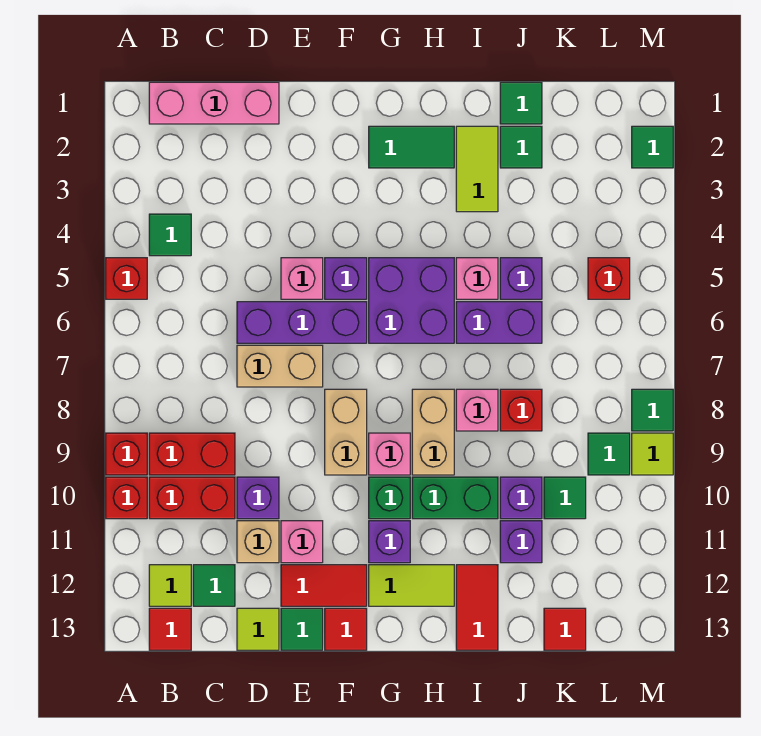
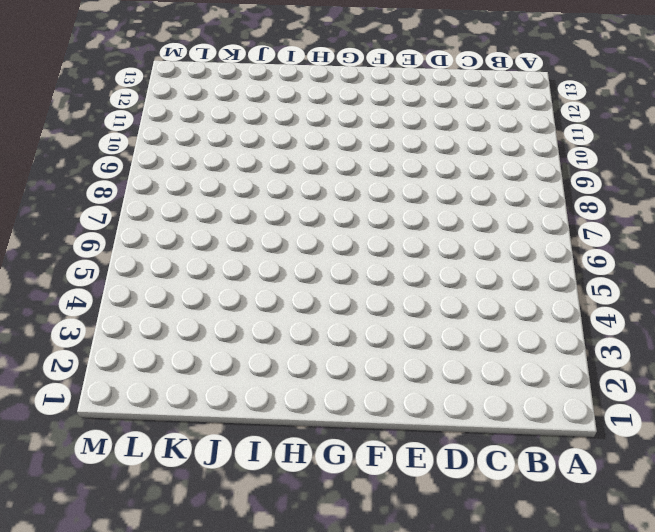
none -> red 1x1 brick [106,258,147,299]
none -> red 1x1 brick [106,433,147,475]
none -> red 1x1 brick [106,477,147,519]
none -> pink 1x3 brick [149,82,279,124]

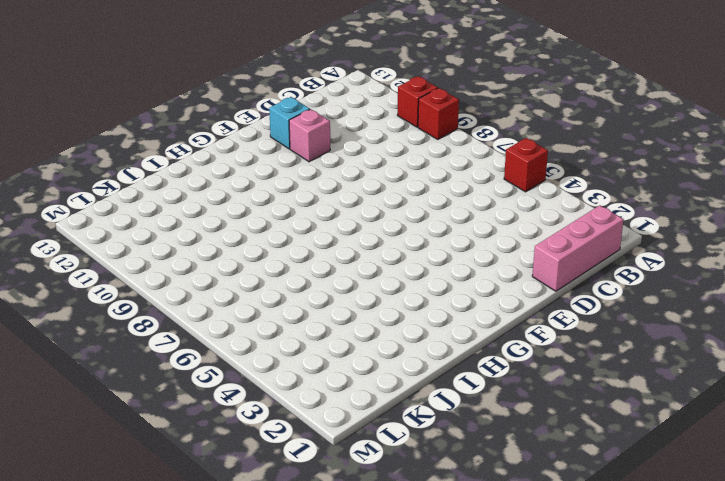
cyan 1x1 brick [269,97,310,149] -> red 1x2 tile [281,565,367,606]
none -> green 1x1 tile [149,214,191,256]
none -> red 1x2 brick [149,433,235,475]
none -> red 1x2 brick [149,477,235,519]
none -> lime 1x1 tile [149,565,191,606]

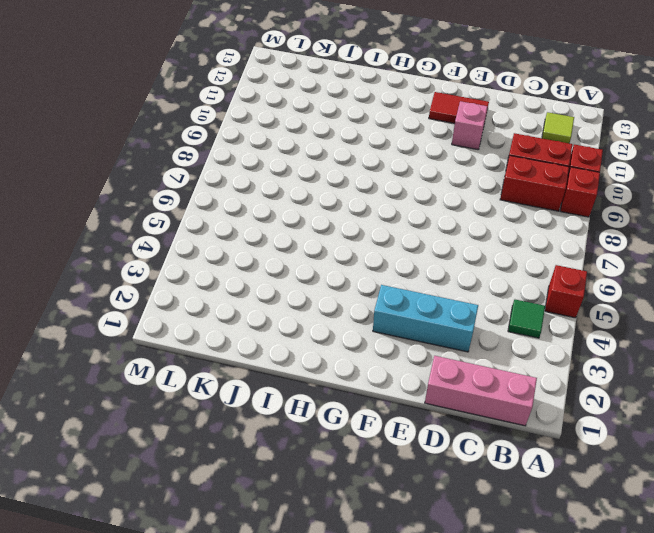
cyan 1x3 brick [373,285,478,352] -> none
none -> red 1x1 tile [149,608,191,650]
none -> green 1x1 tile [193,565,235,606]
none -> purple 1x3 brick [237,302,367,343]
none -> tan 1x2 brick [237,345,323,387]

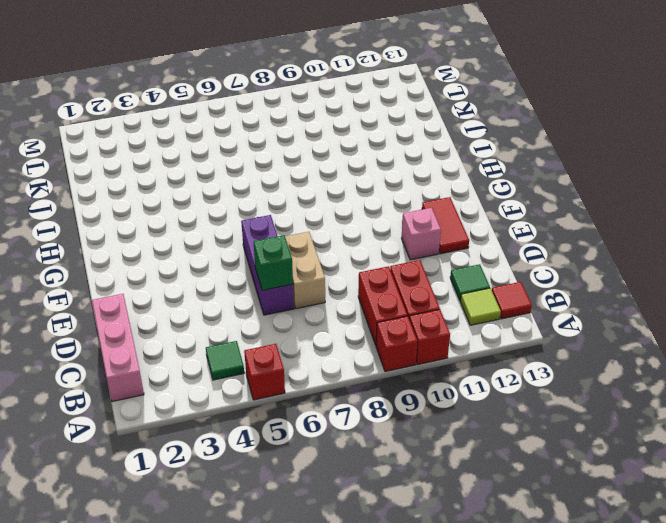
green 1x1 brick [254,235,293,290] -> green 1x1 brick moved to [369,477,410,519]
none -> purple 1x1 brick [237,477,279,519]
none -> tan 1x1 brick [237,521,279,563]
none -> lime 1x1 tile [237,608,279,650]
none -> pink 1x1 brick [281,258,323,299]

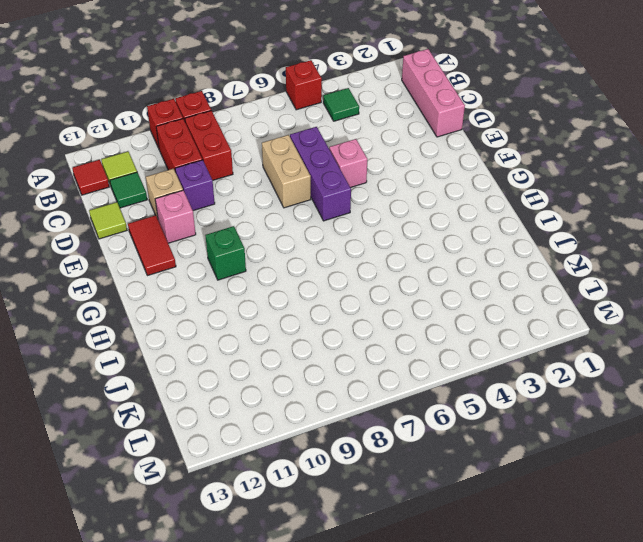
none -> green 1x1 tile [281,608,323,650]
none -> purple 1x1 brick [325,258,367,299]
none -> tan 1x2 brick [325,389,367,475]
none -> red 1x1 tile [325,608,367,650]

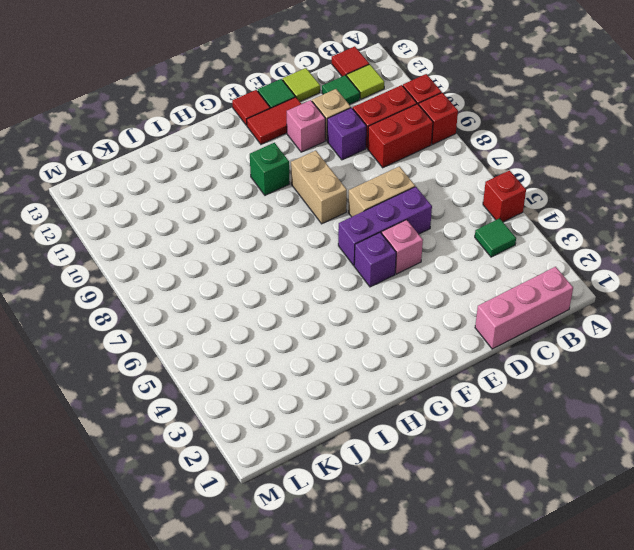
none -> green 1x2 tile [369,126,454,168]
none -> purple 2x2 brick [369,258,454,343]
none -> pink 1x1 brick [369,433,410,475]
none -> purple 1x1 brick [369,521,410,563]

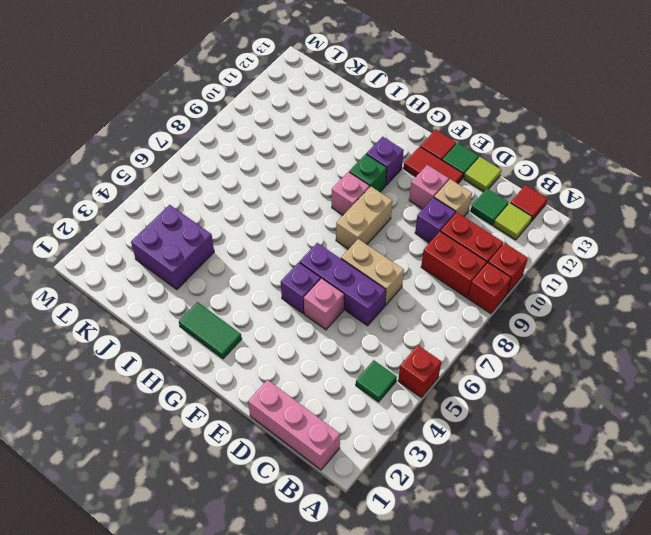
purple 2x2 brick [131,205,214,289] -> purple 2x2 brick moved to [369,258,454,343]
none -> lime 1x2 tile [369,565,454,606]
none -> tan 1x2 brick [412,389,454,475]
none -> green 1x2 brick [412,477,498,519]
none -> lime 1x2 tile [456,126,498,212]

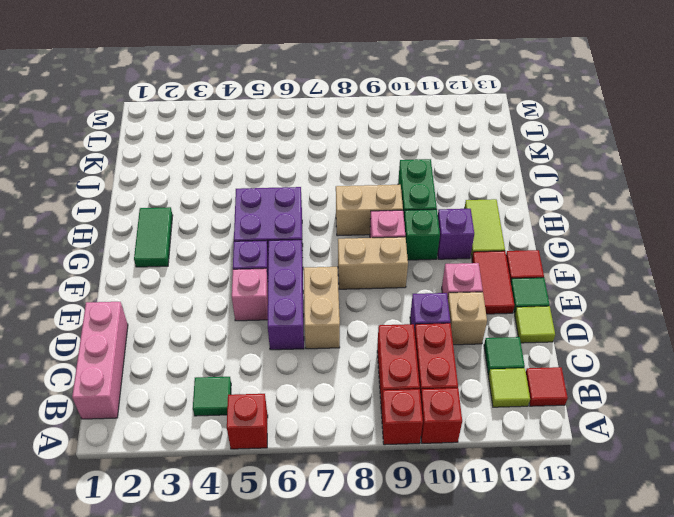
none -> lime 1x2 tile [456,126,498,212]
none -> pink 1x1 brick [456,258,498,299]
none -> purple 1x2 brick [456,302,542,343]
none -> pink 1x1 brick [456,389,498,431]

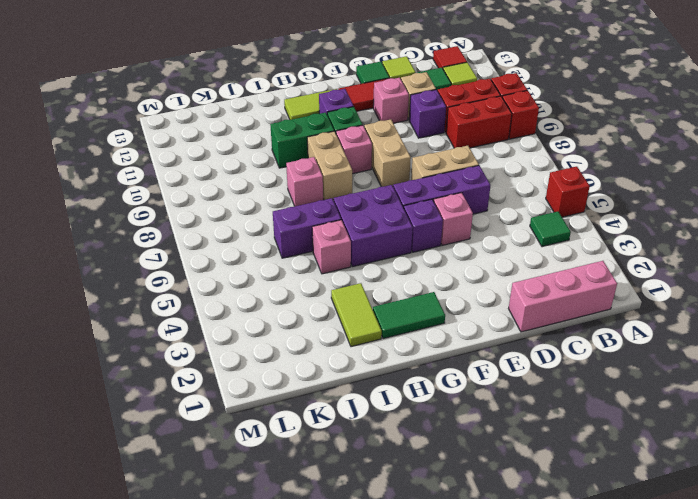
none -> red 1x1 tile [325,608,367,650]
none -> red 1x2 tile [456,565,498,650]
none -> green 1x1 tile [500,82,542,124]
none -> green 1x1 tile [500,126,542,168]

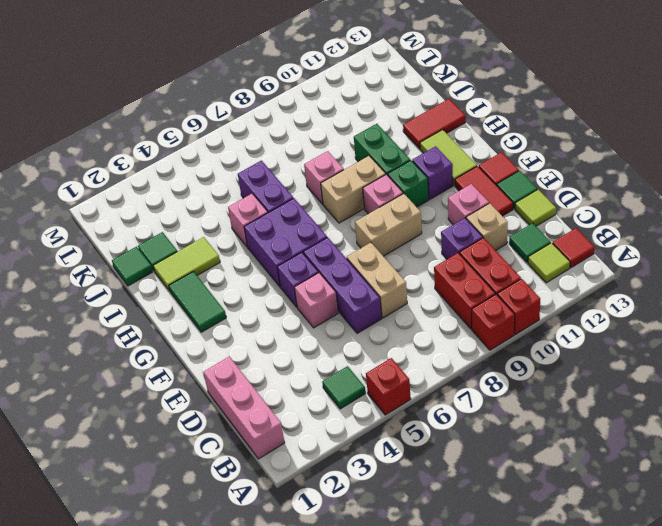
none -> purple 1x1 brick [500,258,542,299]
none -> red 1x1 brick [500,389,542,431]
none -> purple 1x1 brick [500,477,542,519]
none -> purple 1x1 brick [500,521,542,563]

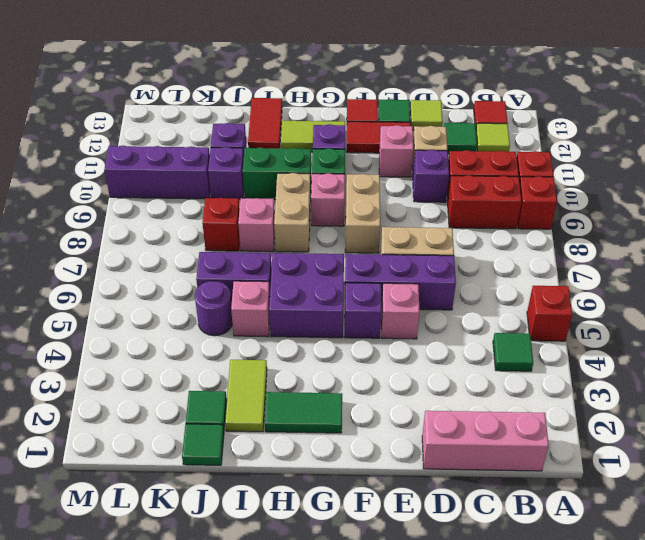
purple 1x1 round brick [195,281,232,336] -> purple 1x1 brick [500,258,542,299]
purple 1x3 brick [104,146,210,199] -> green 1x1 tile [544,477,586,519]
none -> red 1x1 tile [544,608,586,650]
none -> red 1x1 brick [588,258,630,299]
none -> green 1x1 tile [588,433,630,475]
none -> green 1x1 tile [632,126,673,168]

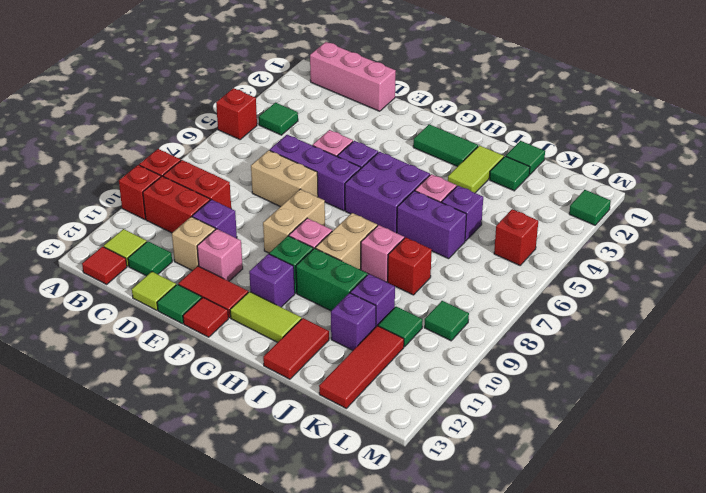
red 1x3 tile [319,326,404,408] -> red 1x1 tile [544,608,586,650]
none -> green 1x1 tile [632,389,673,431]
none -> lime 1x1 tile [632,433,673,475]

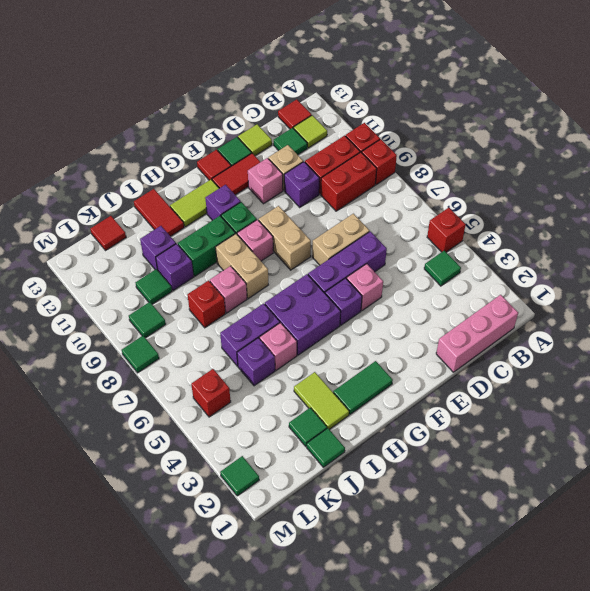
none -> lime 1x1 tile [632,433,673,475]

